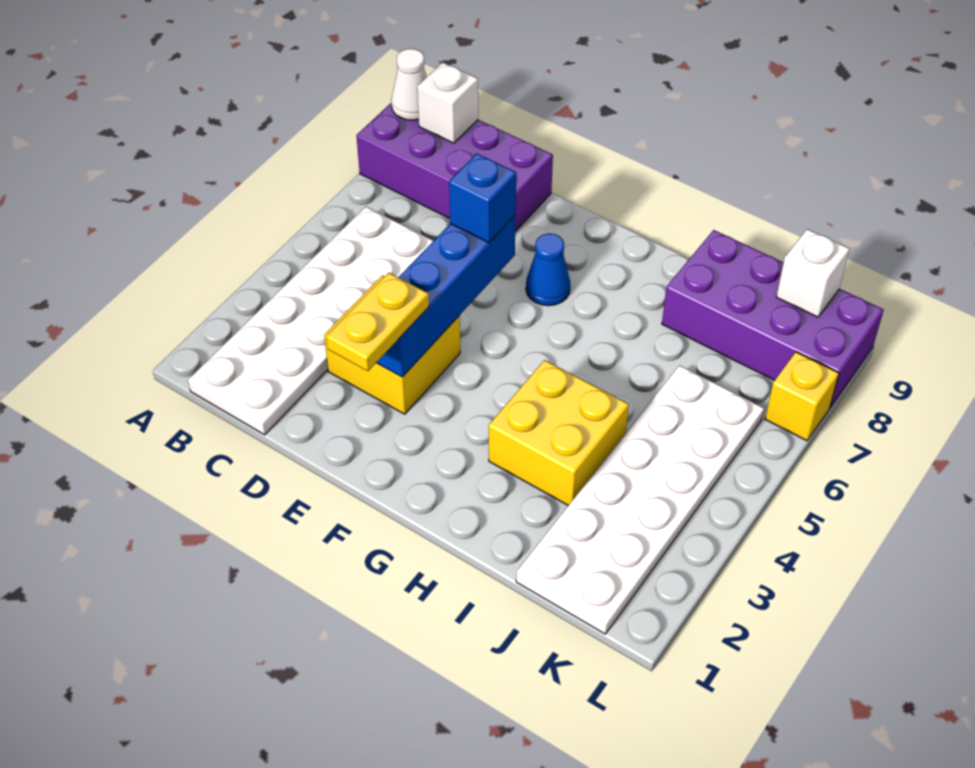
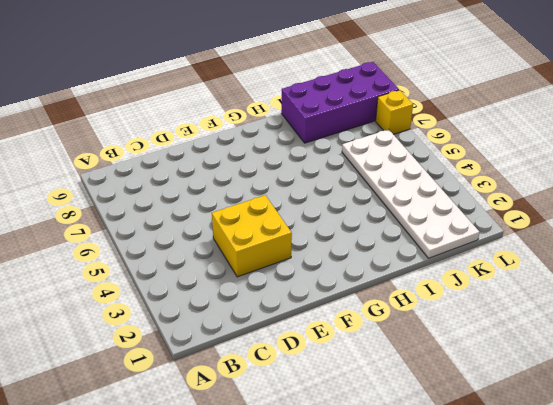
none -> purple 2x4 brick [356,103,553,232]
none -> white 2x6 plate [188,207,433,435]
none -> blue 1x1 cone [526,234,570,306]

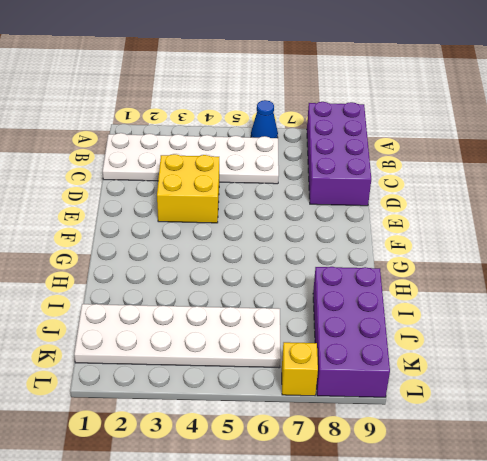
blue 1x1 cone [251,100,278,138] -> blue 1x1 cone moved to [526,234,570,306]
none -> yellow 2x2 brick [489,360,629,506]
none -> white 1x1 cone [391,49,427,120]
none -> white 1x1 brick [417,62,478,143]

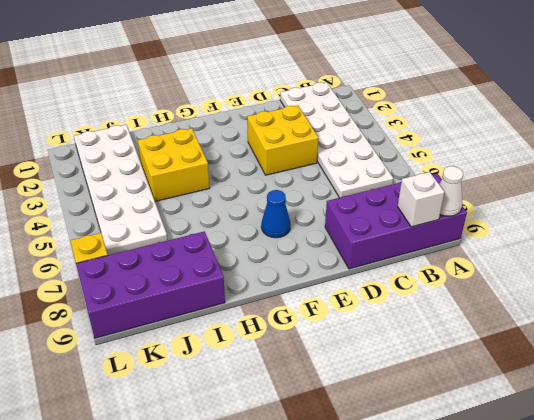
none -> blue 1x4 brick [376,216,516,377]
none -> white 1x1 brick [776,229,850,317]
none -> yellow 1x2 plate [326,273,429,371]

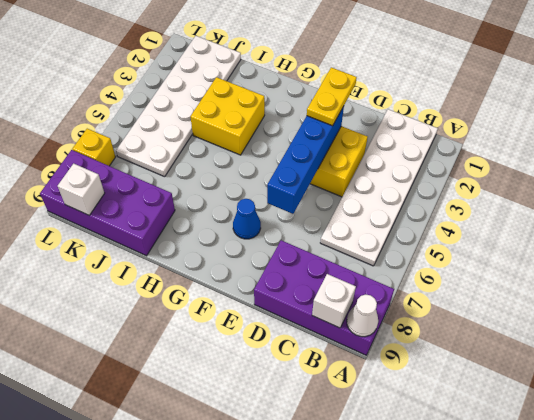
none -> blue 1x1 brick [449,153,516,243]

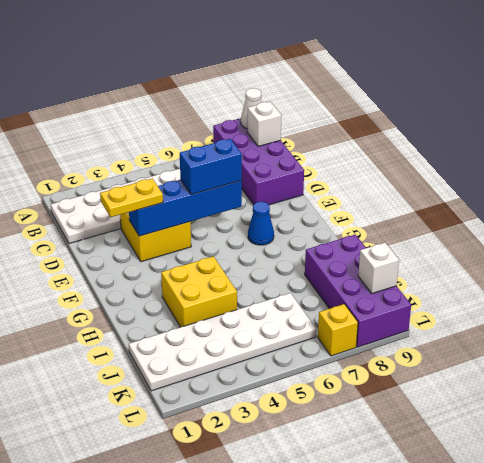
blue 1x2 brick [180,139,242,195] -> blue 1x1 brick [449,153,516,243]

